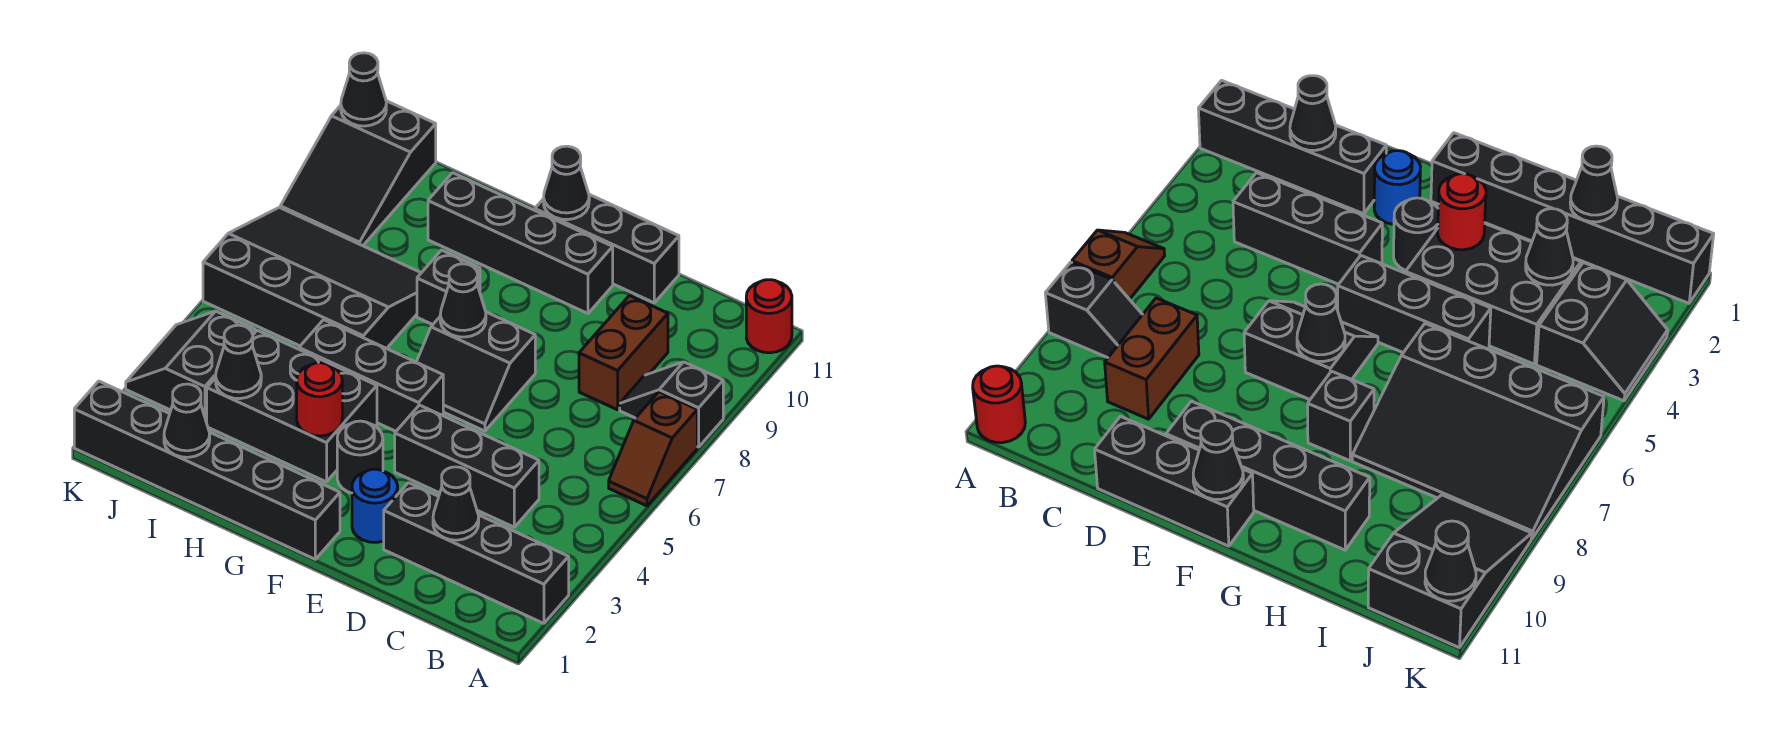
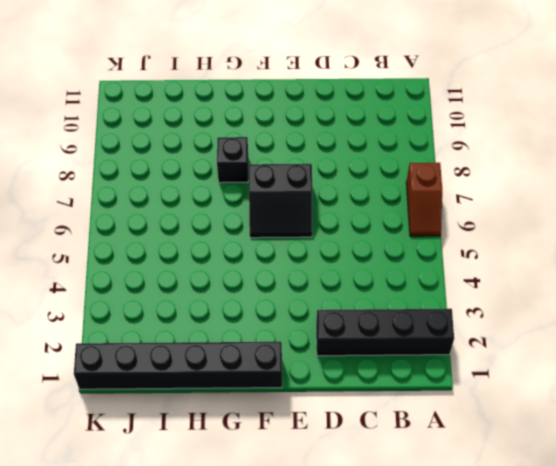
none -> black 1x2 slope [620,362,723,447]
none -> red 1x1 round brick [746,280,792,353]
none -> black 1x3 brick [395,405,539,527]

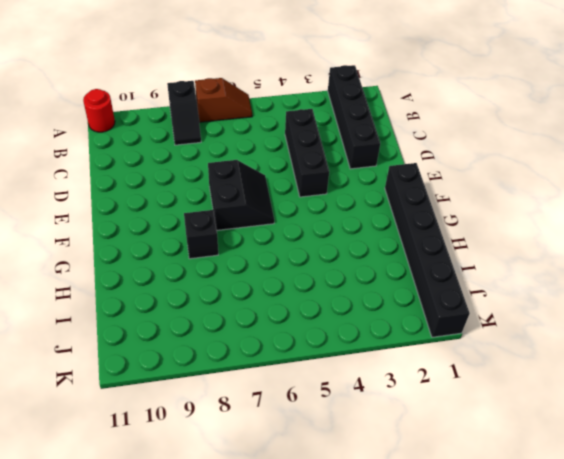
none -> brown 1x2 brick [579,296,668,410]
none -> black 1x3 brick [535,194,679,303]
none -> blue 1x1 round brick [352,469,398,542]

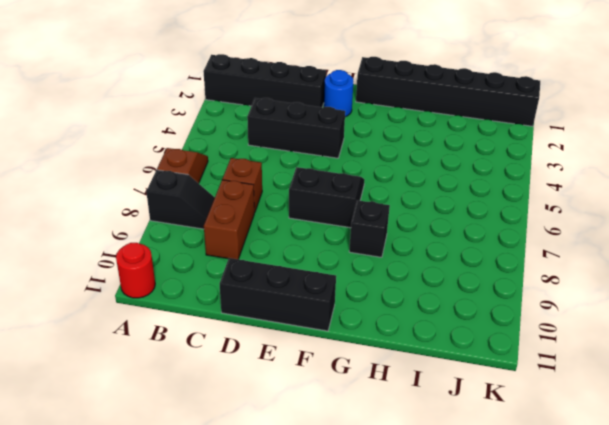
brown 1x1 brick [222,158,262,213] -> none
none -> black 1x4 brick [428,173,613,313]
none -> black 1x1 round brick [337,421,383,493]
none -> black 1x3 brick [299,320,443,431]

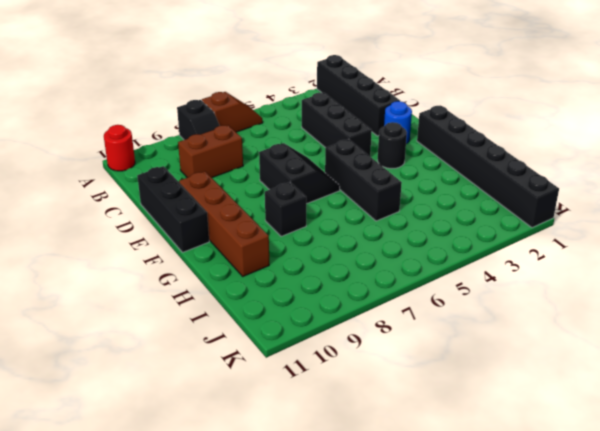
brown 1x4 brick [179,172,269,276] -> black 1x4 brick [428,173,613,313]
none -> black 2x3 brick [207,330,377,482]
none -> black 3x4 slope [203,207,421,349]
none -> black 2x2 slope [126,311,255,423]

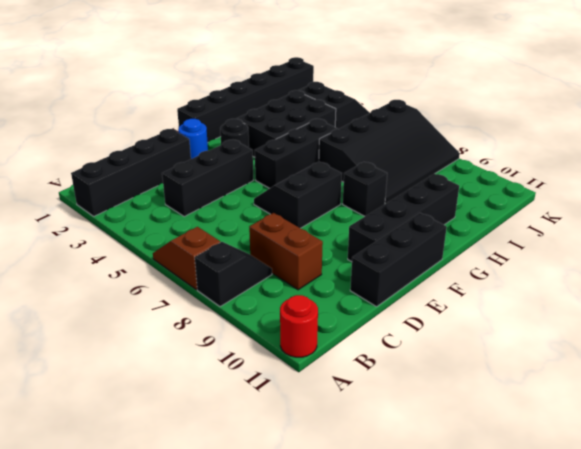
none -> black 2x3 slope [280,101,436,246]
none -> black 1x1 cone [433,467,479,540]
none -> black 1x1 cone [440,264,486,337]

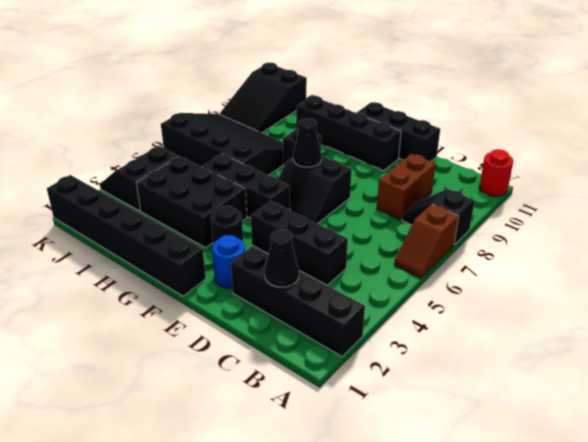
none -> black 1x1 cone [544,146,589,220]
none -> red 1x1 round brick [297,363,342,436]
none -> black 1x1 cone [164,384,210,457]

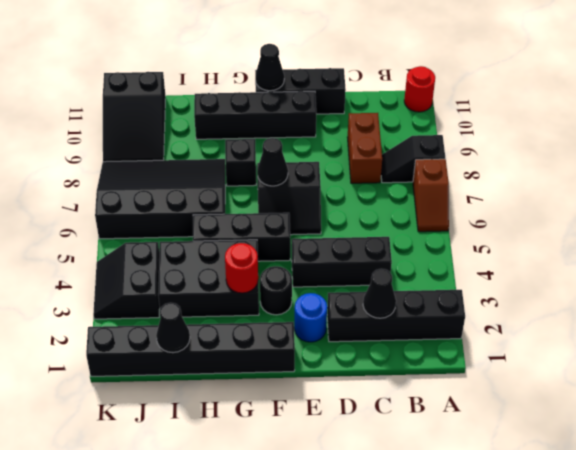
none -> black 1x1 cone [216,325,261,399]
none -> black 1x1 cone [341,53,386,126]

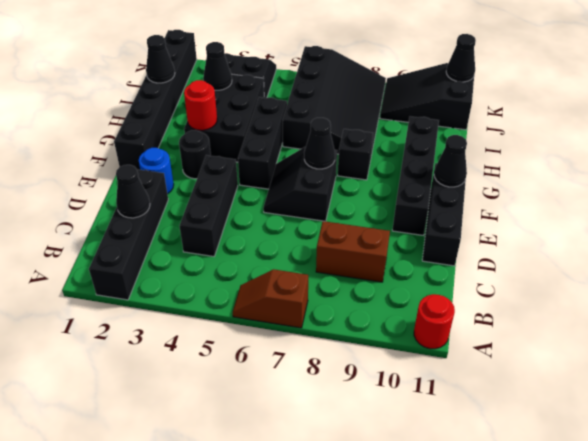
none -> black 1x2 slope [620,362,723,447]

